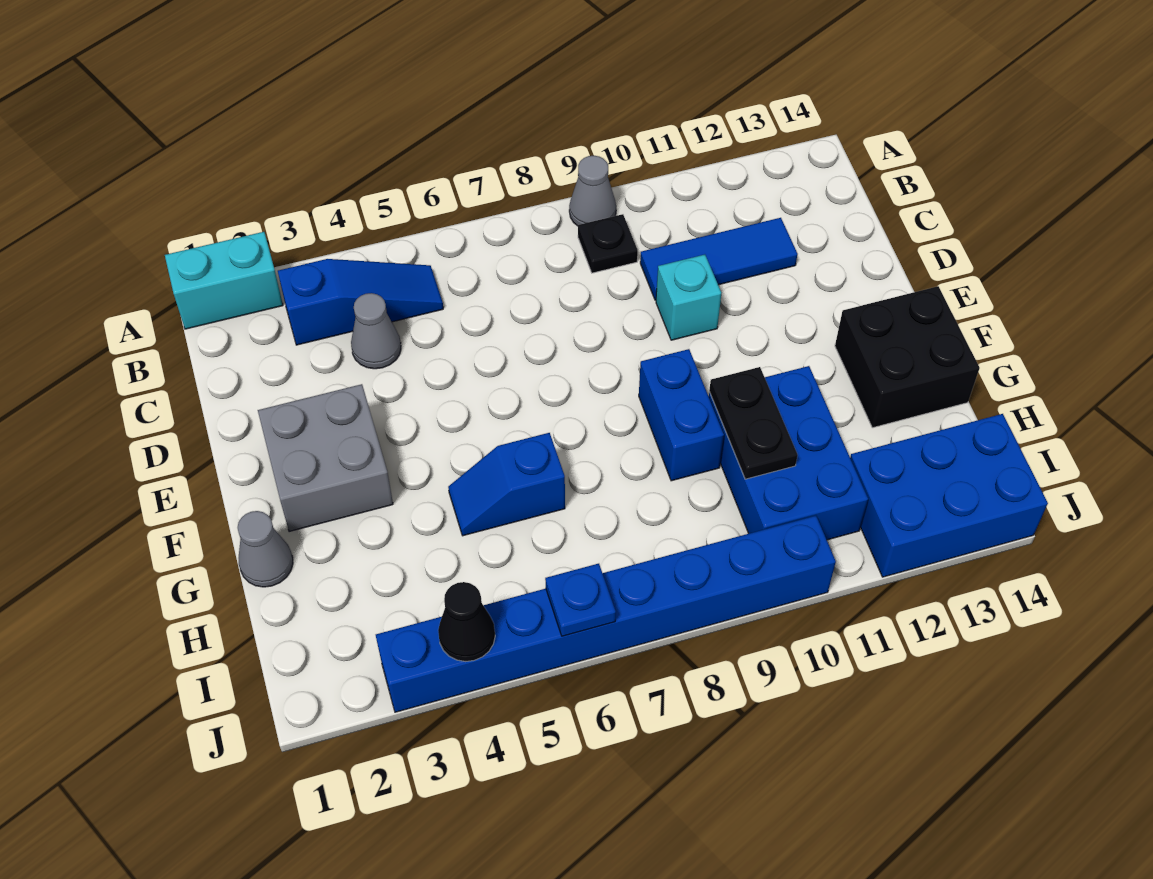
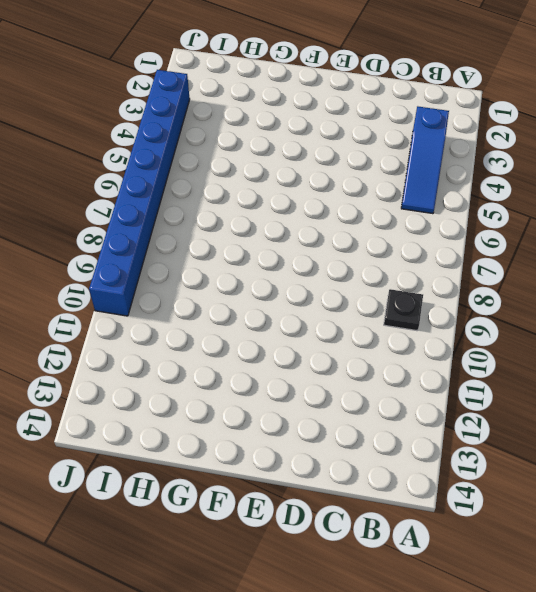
none -> cyan 1x2 brick [165,232,283,329]
none -> grey 1x1 cone [569,156,616,226]
none -> grey 1x1 cone [351,293,401,369]

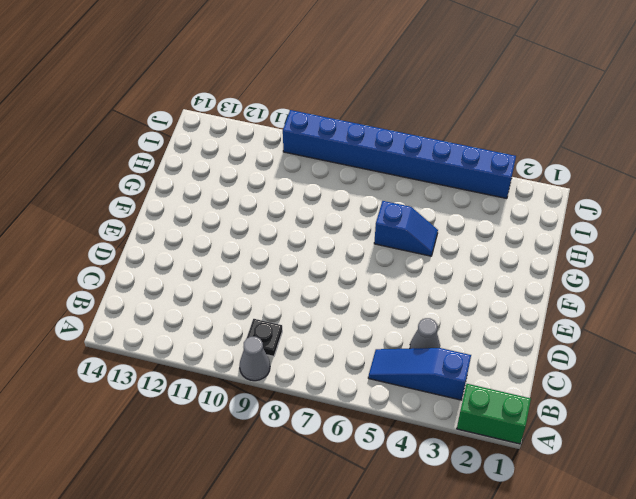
green 1x2 brick [457,384,531,444] -> cyan 1x2 brick [165,232,283,329]
none -> blue 1x3 tile [640,218,798,300]
none -> cyan 1x1 brick [656,255,721,340]
none -> grey 2x2 brick [258,384,393,532]

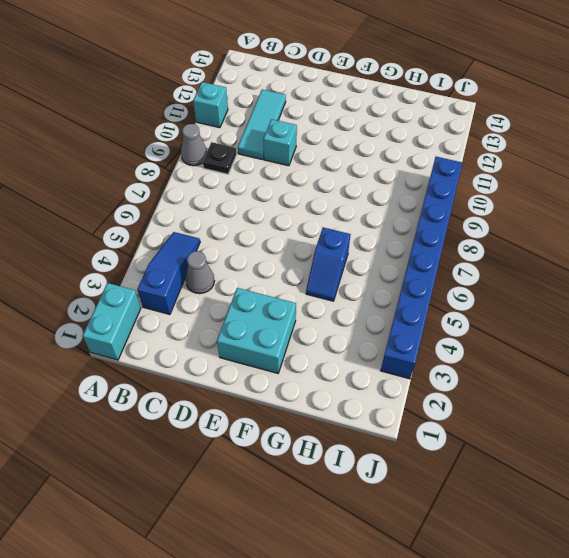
cyan 1x1 brick [193,82,228,128] -> none
cyan 1x3 tile [238,90,286,160] -> blue 1x3 tile [640,218,798,300]
cyan 2x2 brick [217,288,296,373] -> grey 2x2 brick [258,384,393,532]
none -> blue 1x2 brick [639,349,724,481]
none -> black 2x2 brick [835,286,980,428]
none -> grey 1x1 cone [238,511,293,587]

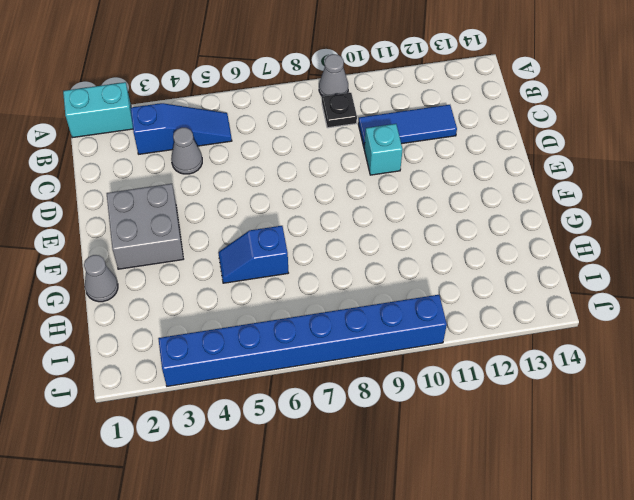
none -> blue 1x2 brick [639,349,724,481]
none -> black 2x2 brick [835,286,980,428]
none -> blue 2x3 brick [709,366,868,540]

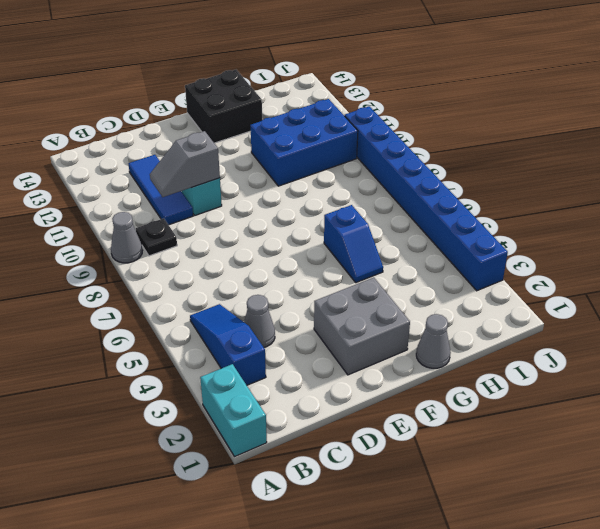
grey 1x2 slope [150,131,220,197] -> none
none -> blue 1x2 brick [639,349,724,481]
none -> blue 2x3 brick [850,414,1048,577]
none -> black 1x2 plate [709,367,798,479]

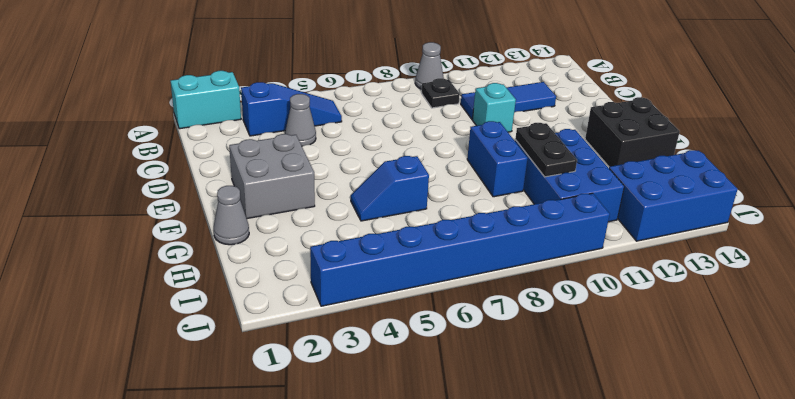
none -> black 1x1 cone [438,582,495,662]
none -> blue 1x1 plate [545,564,616,636]

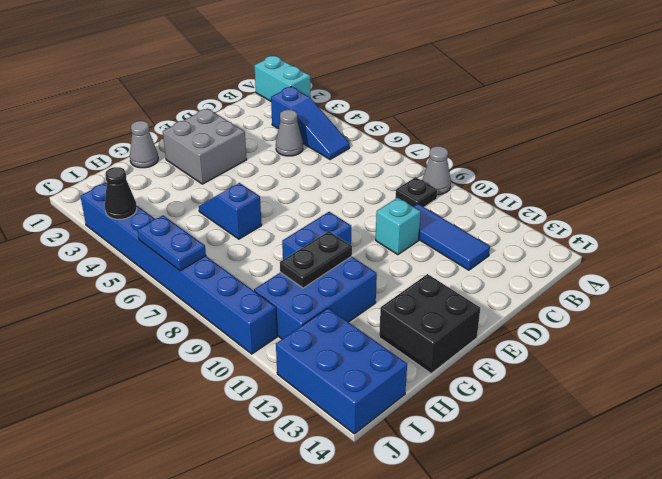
blue 1x2 plate [138,216,206,271] -> blue 1x1 plate [545,564,616,636]

